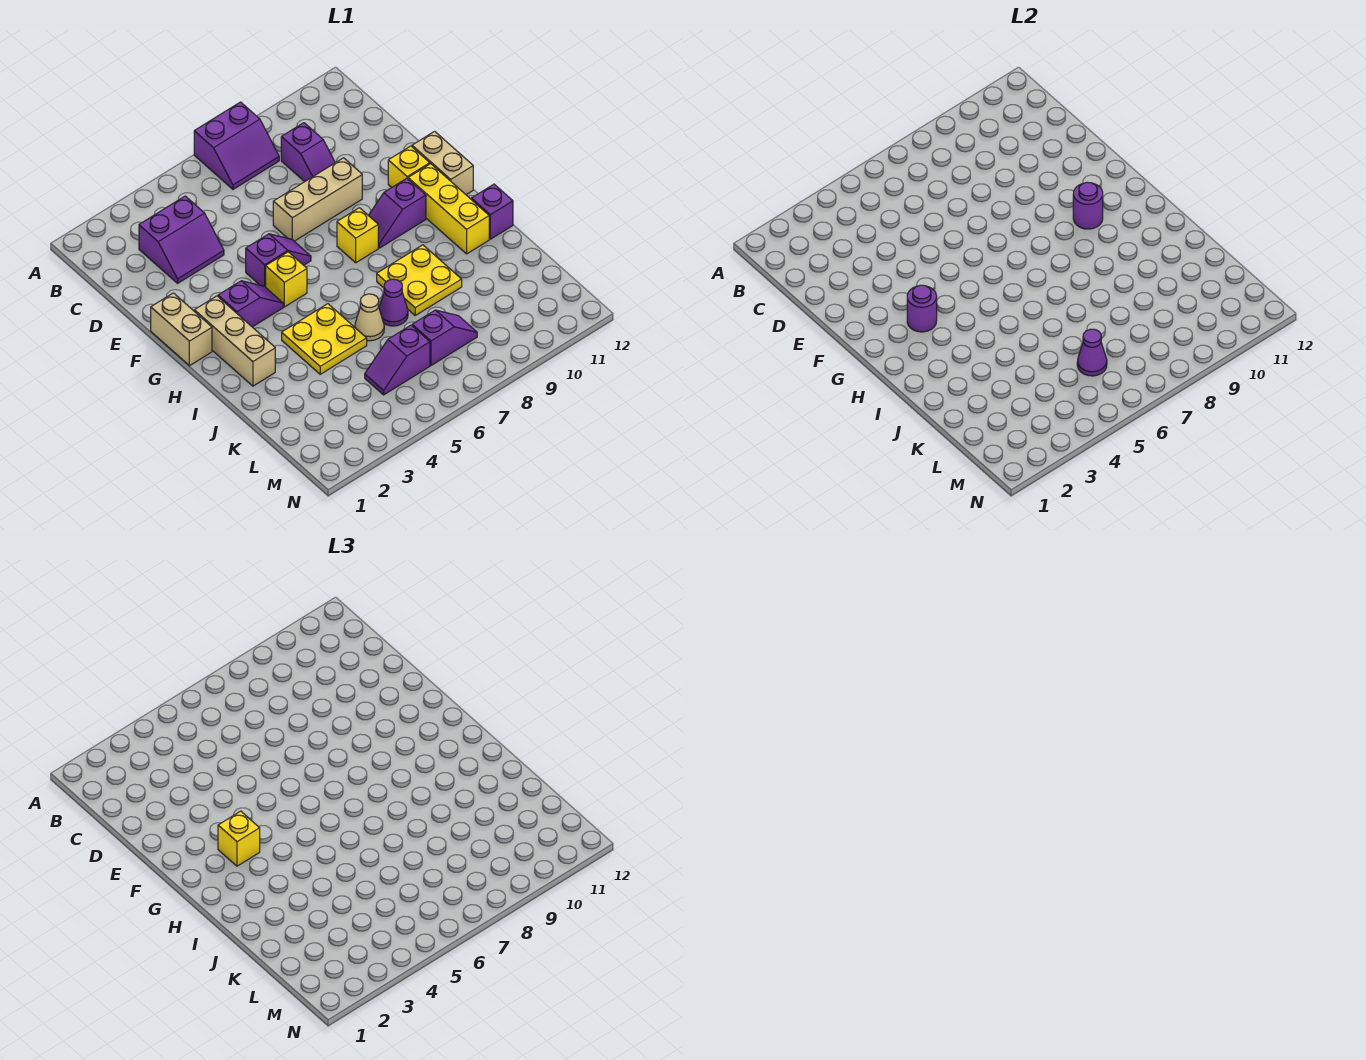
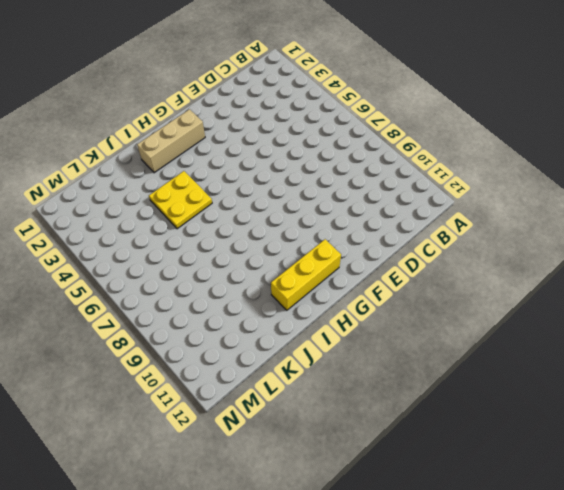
none -> purple 2x2 slope [194,102,279,189]
none -> purple 2x2 slope [139,196,224,283]
none -> purple 1x2 slope [281,123,335,182]

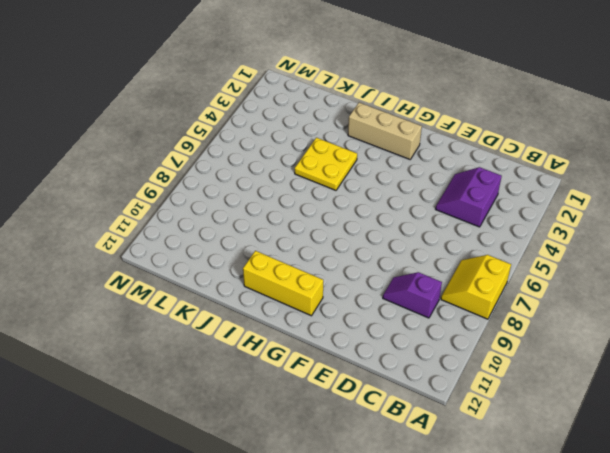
yellow 2x2 slope [441,255,511,319] -> purple 2x2 slope [194,102,279,189]
none -> tan 1x3 brick [273,158,362,241]
none -> tan 1x2 brick [151,293,212,366]
none -> purple 1x2 slope [246,234,311,287]

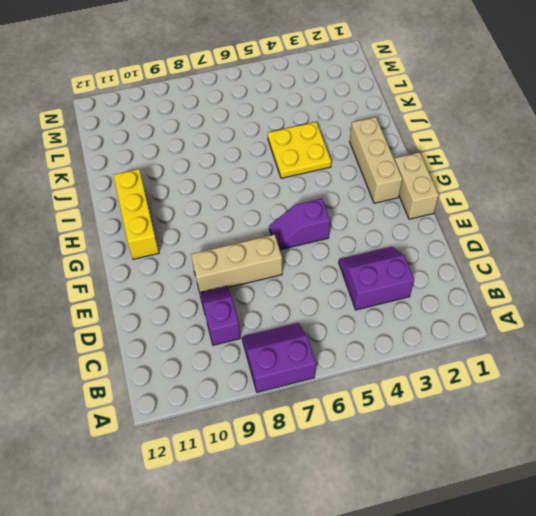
none -> yellow 1x1 brick [388,146,430,187]
none -> tan 1x2 brick [412,131,473,194]
none -> purple 1x2 slope [218,281,283,327]

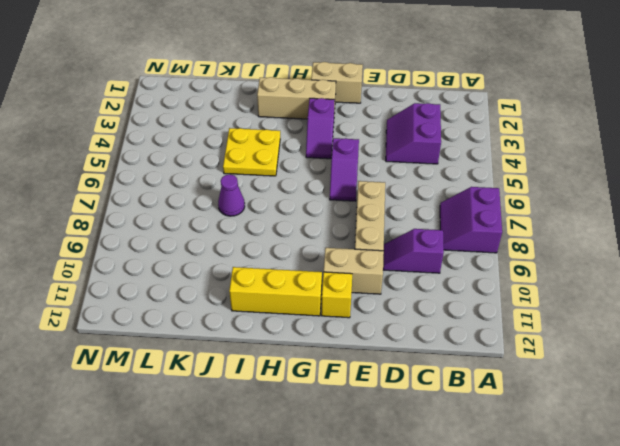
tan 1x2 brick [324,248,384,294] -> tan 1x2 brick moved to [412,131,473,194]
none -> yellow 1x1 brick [266,252,307,307]
none -> yellow 1x1 brick [337,208,378,263]
none -> purple 1x2 slope [368,179,426,248]

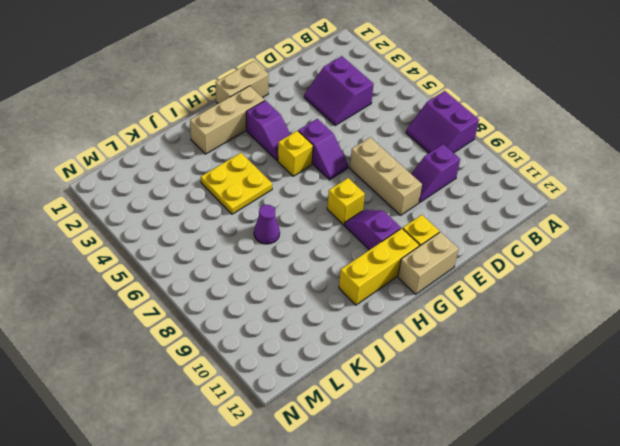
none -> yellow 2x2 plate [377,245,462,315]
none -> purple 1x1 brick [471,184,513,239]
none -> tan 1x1 cone [355,294,384,341]

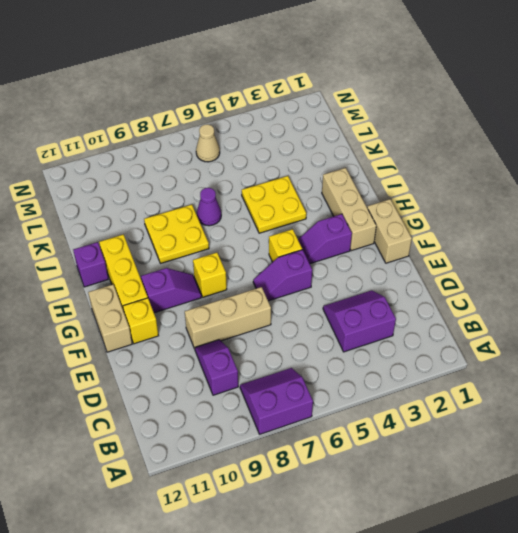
tan 1x1 cone [196,124,220,162] -> tan 1x1 cone moved to [355,294,384,341]
none -> purple 1x2 slope [365,325,430,395]
none -> purple 1x2 slope [412,310,477,365]
none -> purple 1x1 round brick [907,285,937,332]

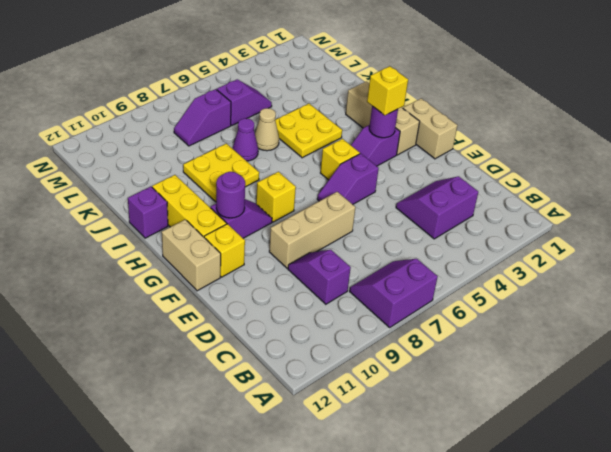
none -> purple 1x1 cone [1077,329,1107,376]

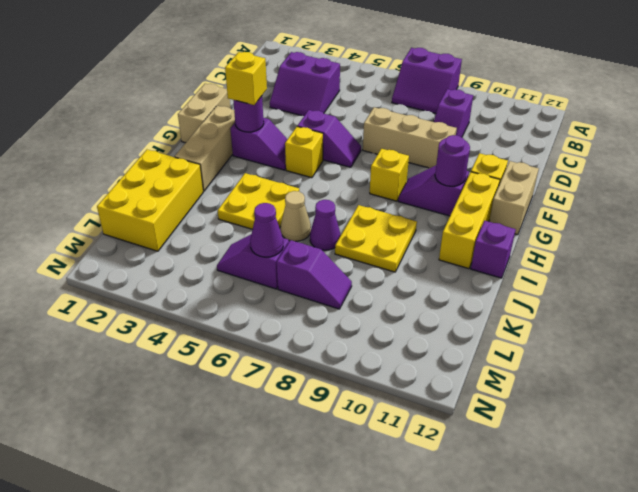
yellow 2x3 brick [97,150,203,251] -> none

